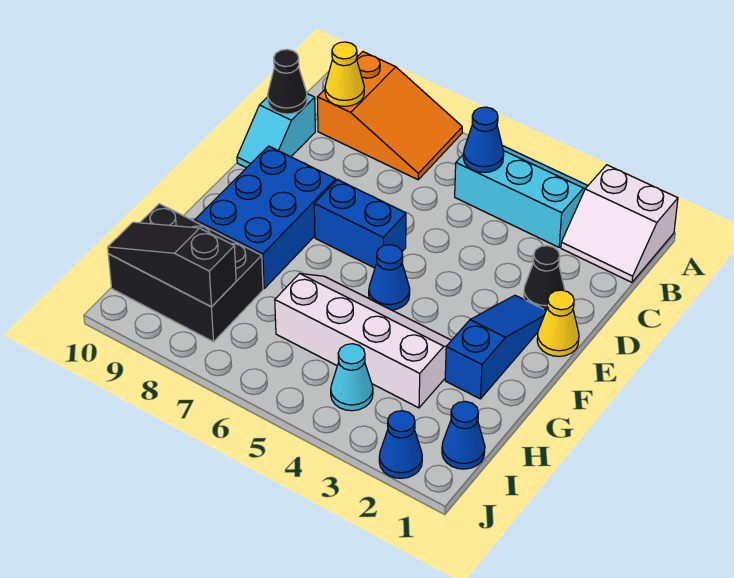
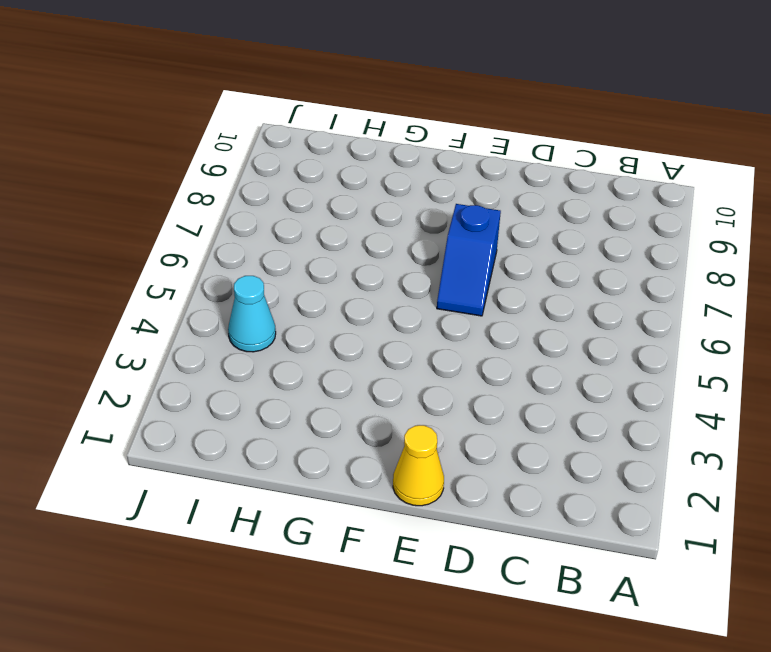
blue 1x2 slope [437,204,501,316] -> blue 1x2 brick [314,180,406,268]
none -> white 2x2 slope [561,165,678,282]
none -> cyan 2x3 slope [455,146,588,247]
none -> orange 2x3 slope [318,52,462,180]

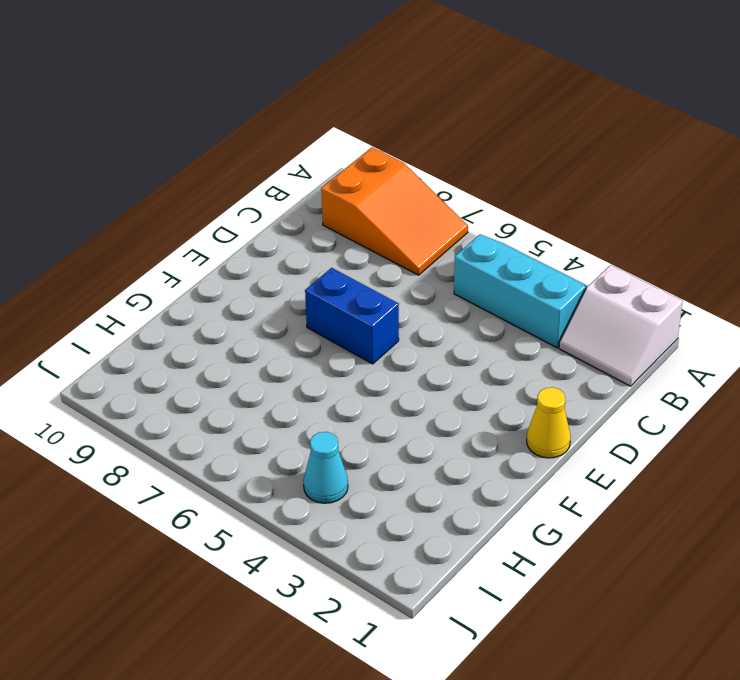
none -> cyan 1x2 slope [237,94,315,168]
none -> black 1x1 cone [524,246,565,310]
none -> blue 1x3 slope [445,295,546,399]

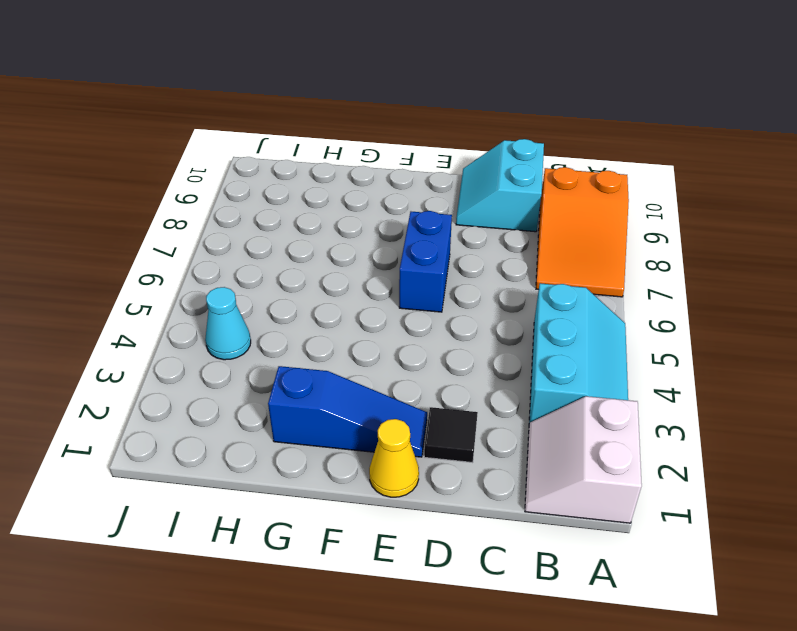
cyan 2x2 slope [456,139,544,232] -> cyan 1x2 slope [237,94,315,168]
black 1x1 tile [424,407,478,463] -> black 1x1 cone [524,246,565,310]
none -> blue 2x3 brick [195,146,336,288]
none -> blue 1x1 cone [369,245,410,310]
none -> white 2x4 slope [275,273,452,408]

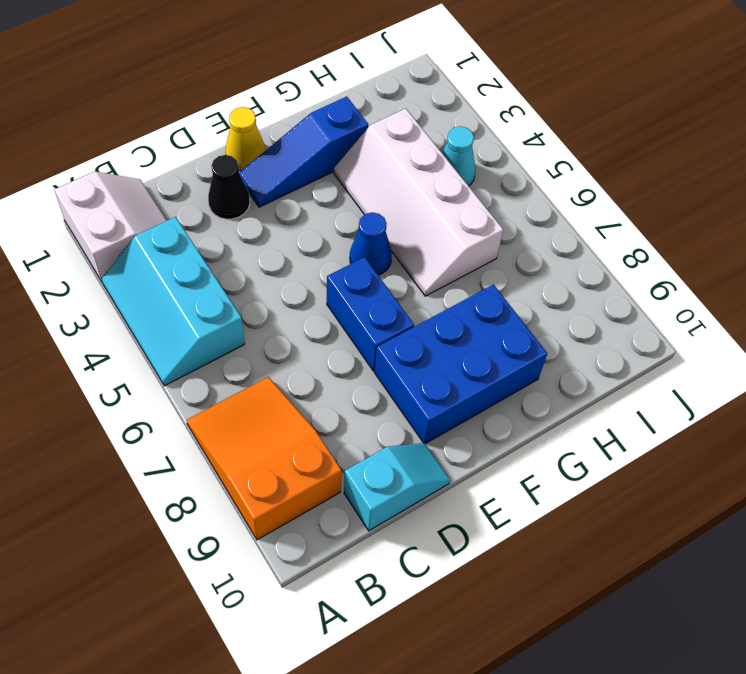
none -> black 2x3 brick [108,204,263,342]
none -> blue 1x1 cone [442,401,485,469]
none -> blue 1x1 cone [379,411,422,478]

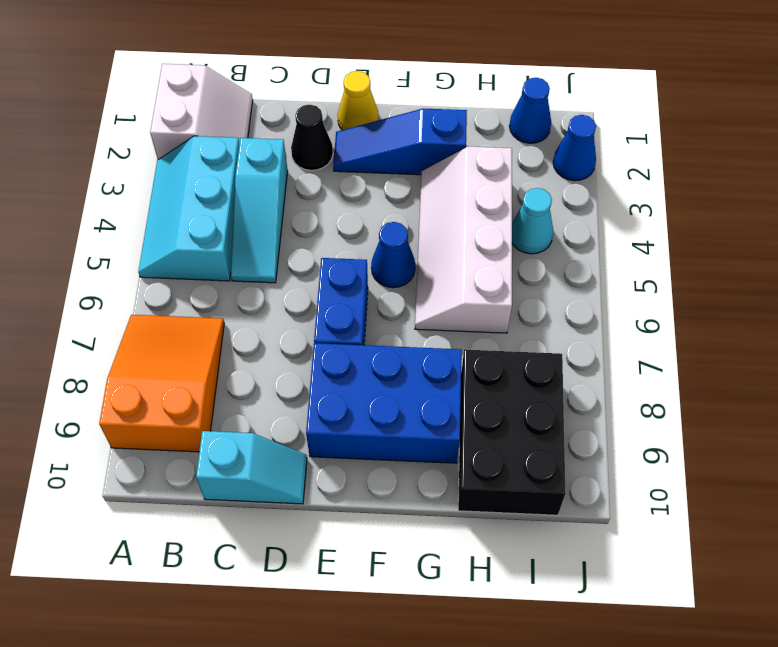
cyan 1x3 slope [231,138,288,283] -> none
none -> blue 1x1 cone [463,107,504,173]
none -> yellow 1x1 cone [325,42,364,106]
none -> black 1x1 cone [268,49,307,114]

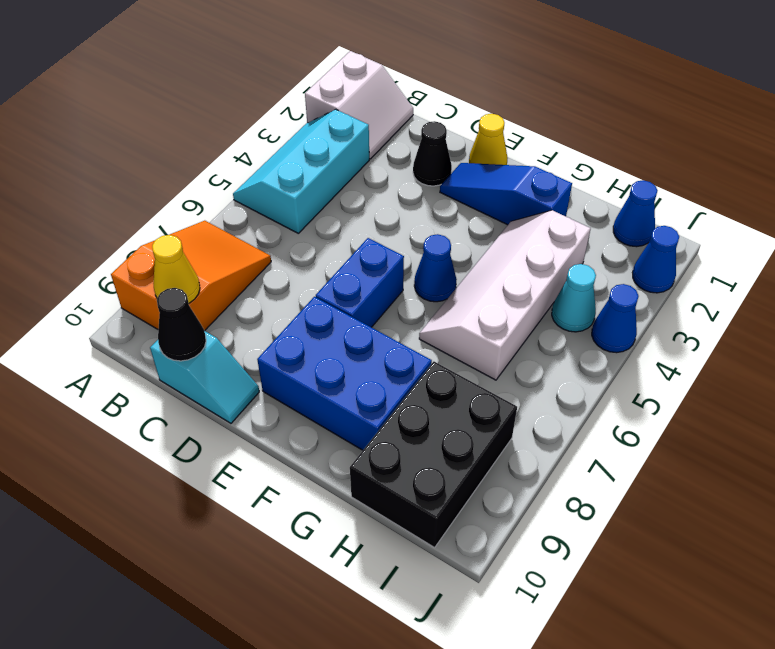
blue 1x1 cone [592,284,639,353] -> blue 1x1 cone moved to [463,107,504,173]
none -> black 1x3 slope [108,222,236,307]

